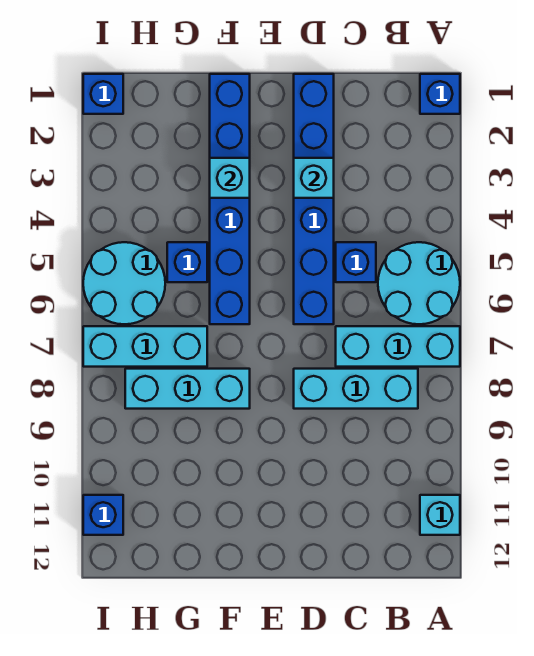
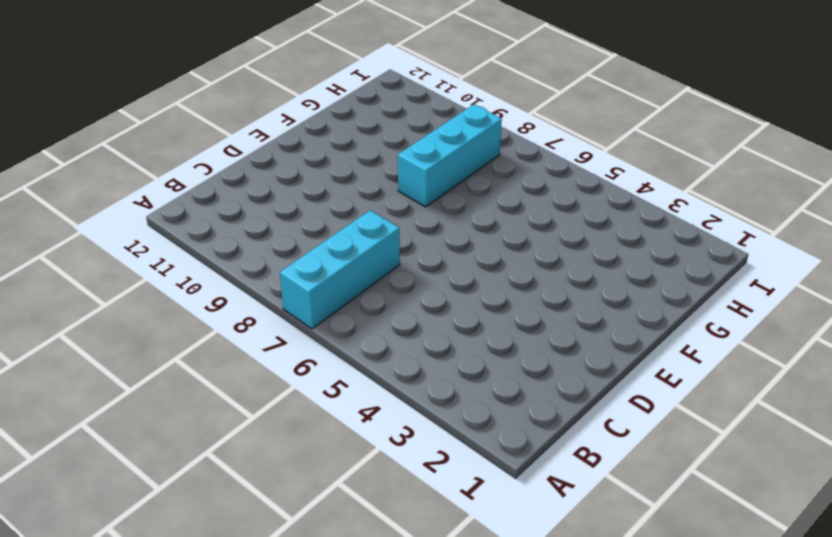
none -> blue 1x1 brick [420,74,460,114]
none -> cyan 2x2 round brick [378,242,460,324]
none -> cyan 1x1 brick [420,495,460,535]

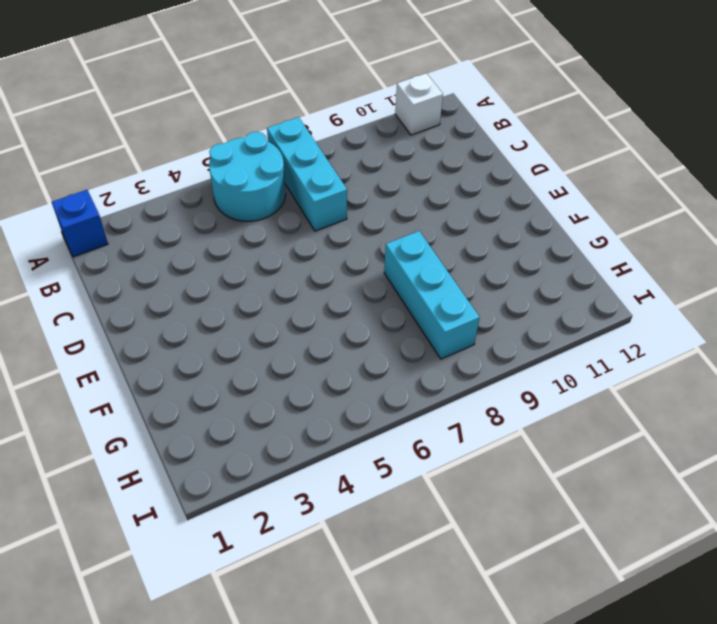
white 1x1 brick [395,73,443,135] -> cyan 1x1 brick [420,495,460,535]
none -> cyan 1x3 brick [294,369,418,409]
none -> blue 1x1 brick [336,242,376,282]
none -> blue 1x6 brick [294,74,334,324]

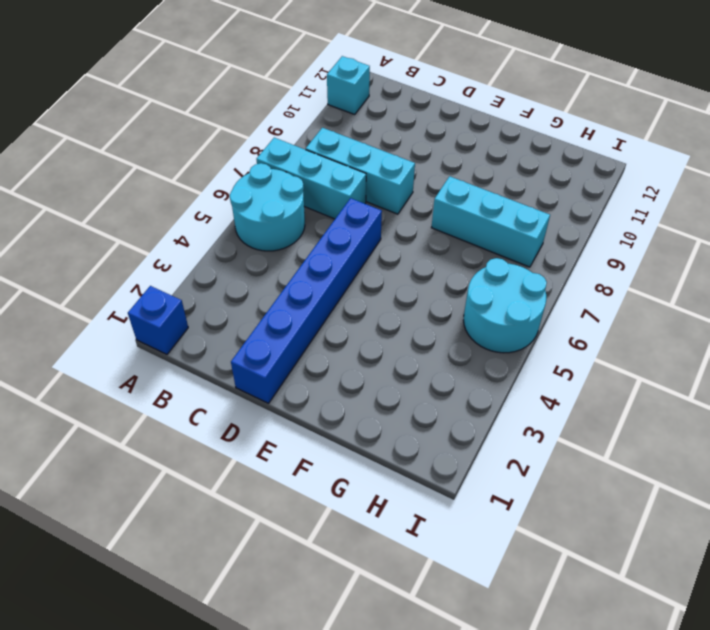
none -> blue 1x1 brick [336,242,376,282]
none -> blue 1x6 brick [210,74,250,324]
none -> blue 1x1 brick [167,242,207,282]

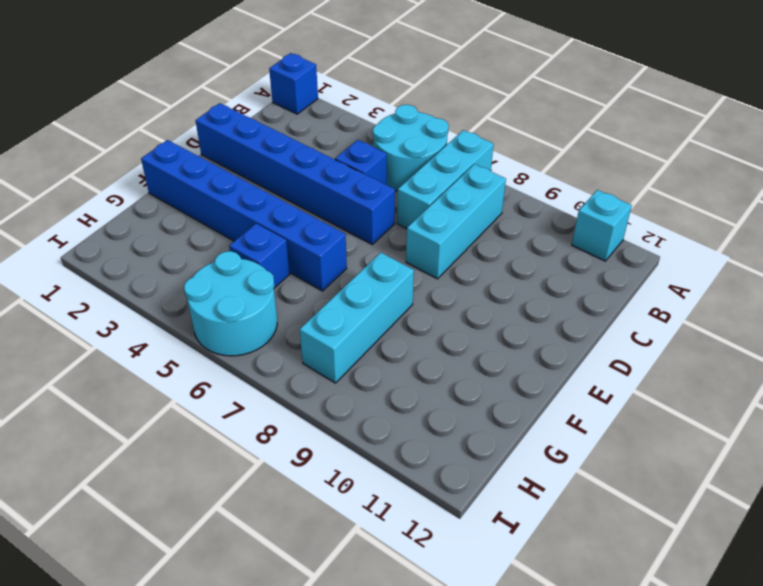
none -> cyan 1x3 brick [83,326,207,367]
none -> blue 1x1 brick [83,74,123,114]
none -> blue 1x1 brick [83,495,123,535]

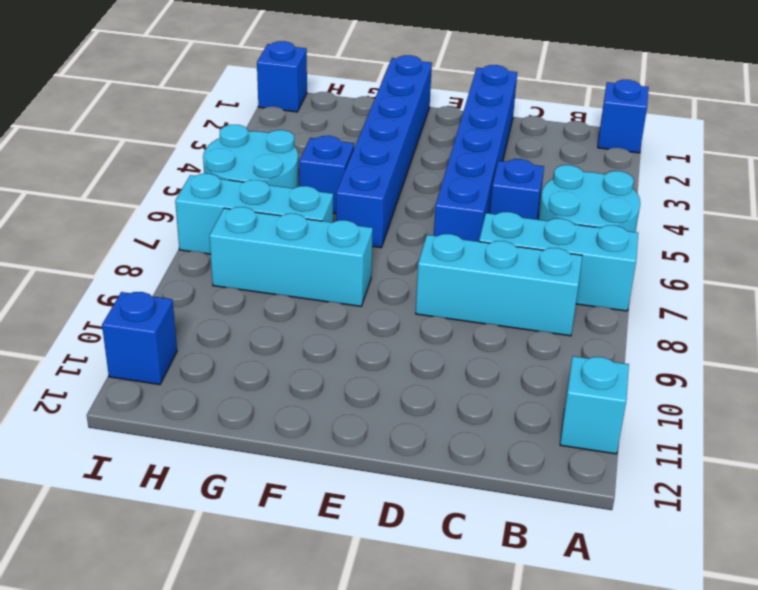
none -> cyan 1x1 brick [294,158,334,198]
none -> cyan 1x1 brick [210,158,250,198]

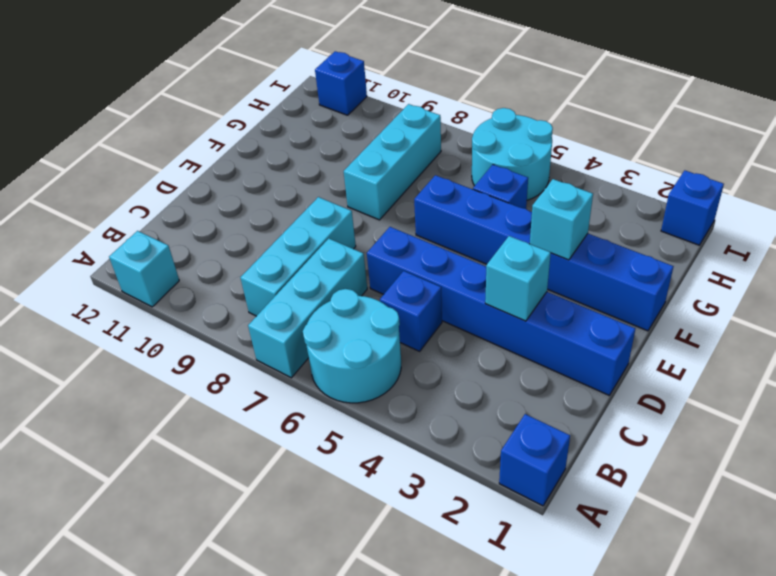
none -> cyan 1x3 brick [83,326,207,367]

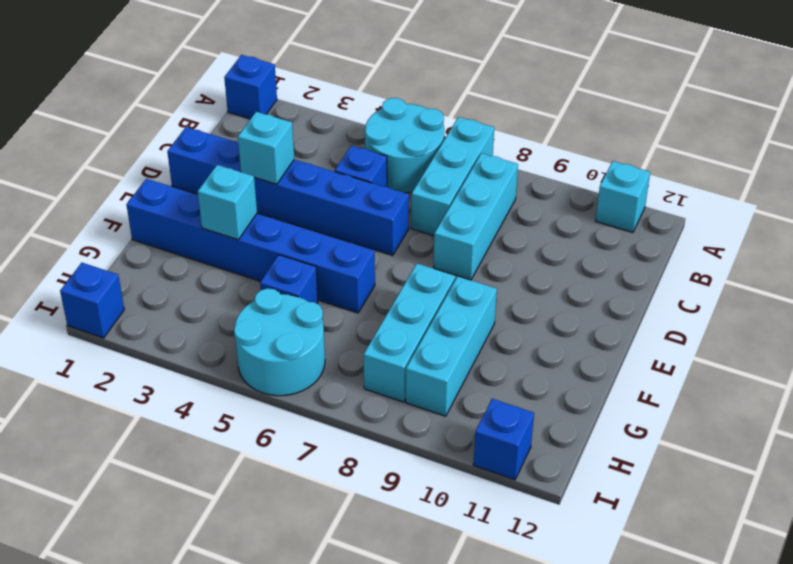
cyan 1x3 brick [406,276,497,416] -> cyan 1x3 brick moved to [83,326,207,367]

